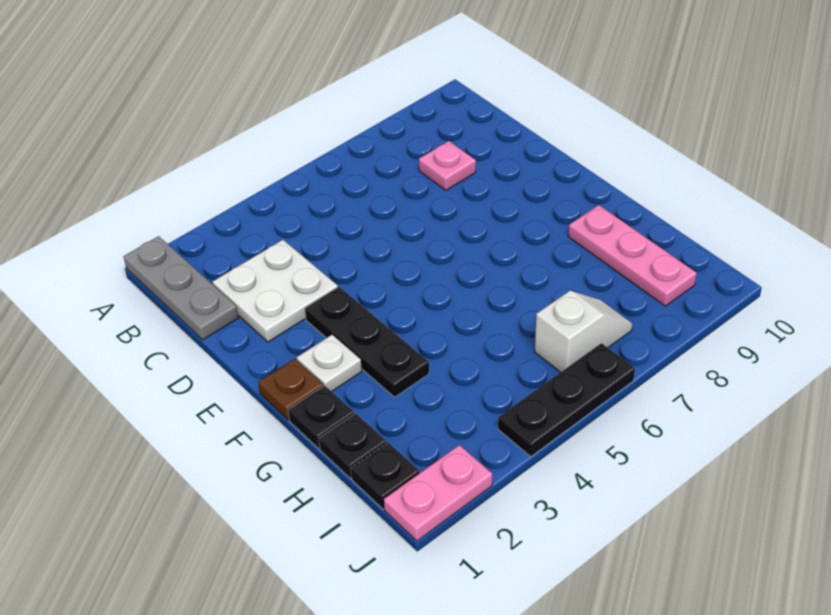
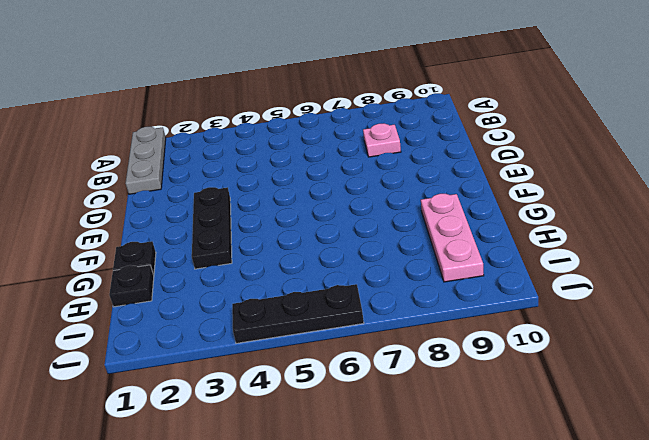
none -> white 2x2 plate [212,240,338,342]
none -> brown 1x1 plate [258,359,323,420]
none -> white 1x1 plate [297,335,362,391]

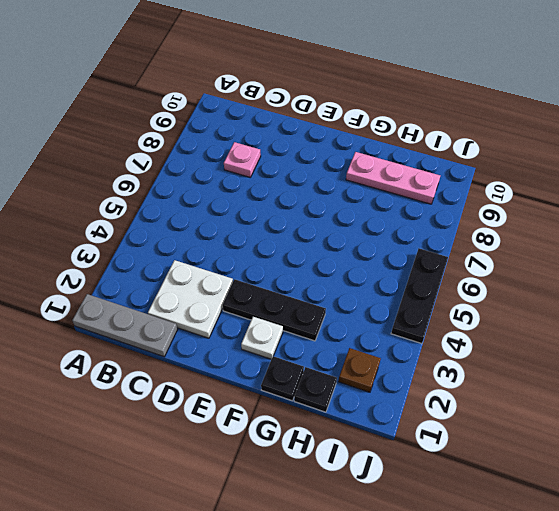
brown 1x1 plate [339,348,381,392] -> brown 1x1 plate moved to [258,359,323,420]
none -> black 1x1 plate [351,443,420,509]
none -> white 1x2 slope [535,291,632,372]
none -> pink 1x2 plate [384,445,492,541]

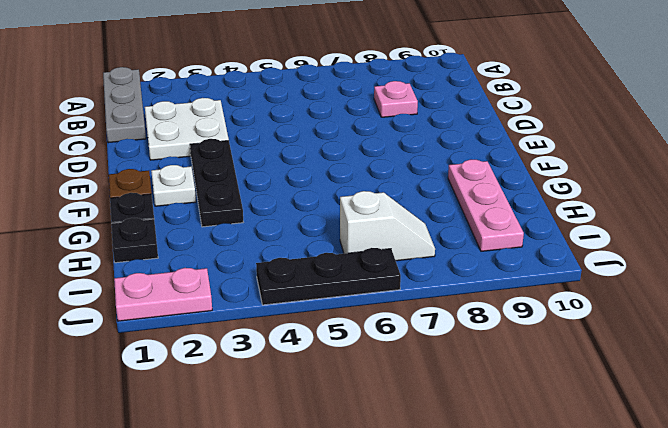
none -> black 1x1 plate [351,443,420,509]

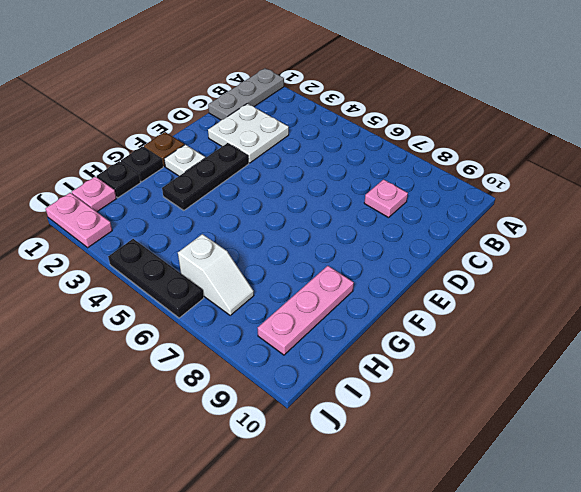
pink 1x1 plate [72,177,117,212] -> black 1x1 plate [351,443,420,509]

